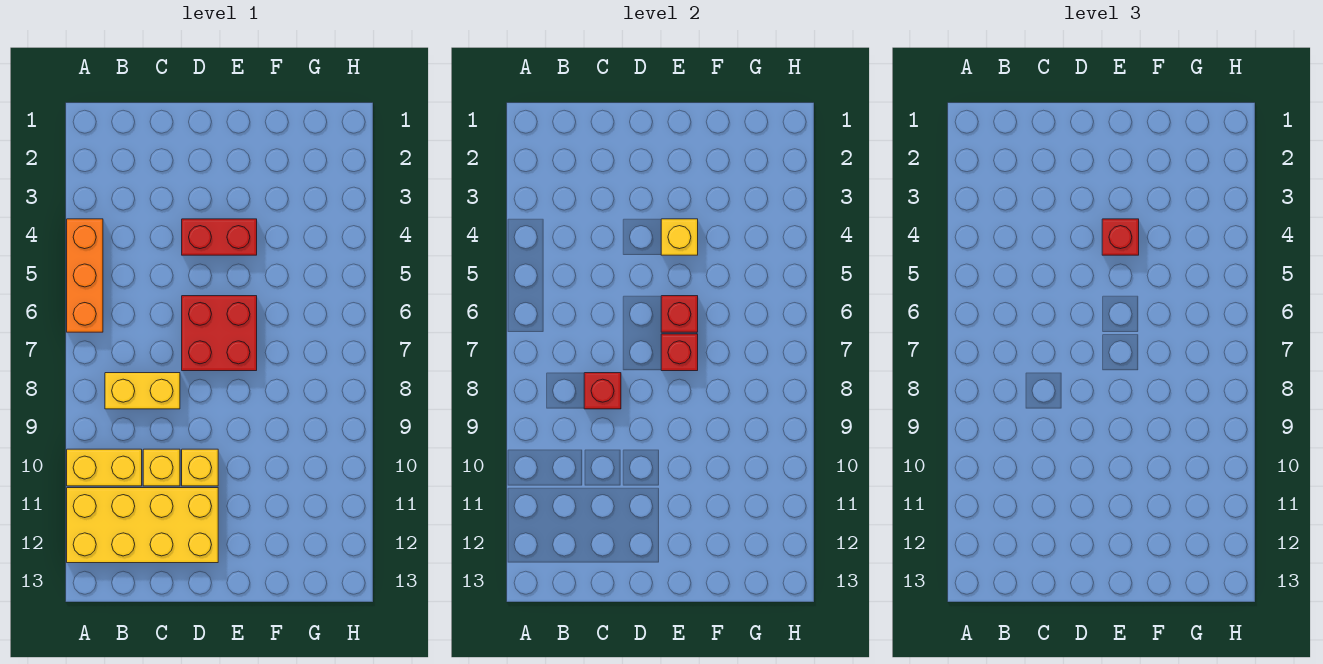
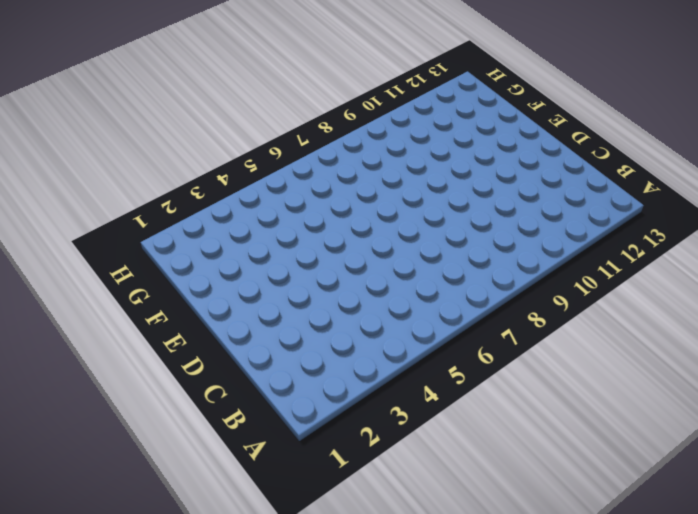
none -> orange 1x3 brick [67,219,103,332]
none -> yellow 1x2 brick [67,449,142,486]
none -> yellow 2x4 brick [67,488,218,563]

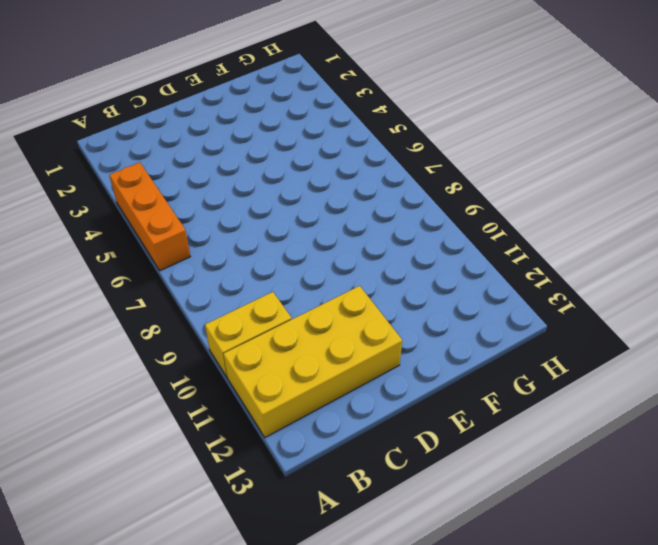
none -> yellow 1x2 brick [105,373,180,409]
none -> yellow 1x1 brick [143,449,180,486]
none -> red 1x2 brick [182,219,257,255]

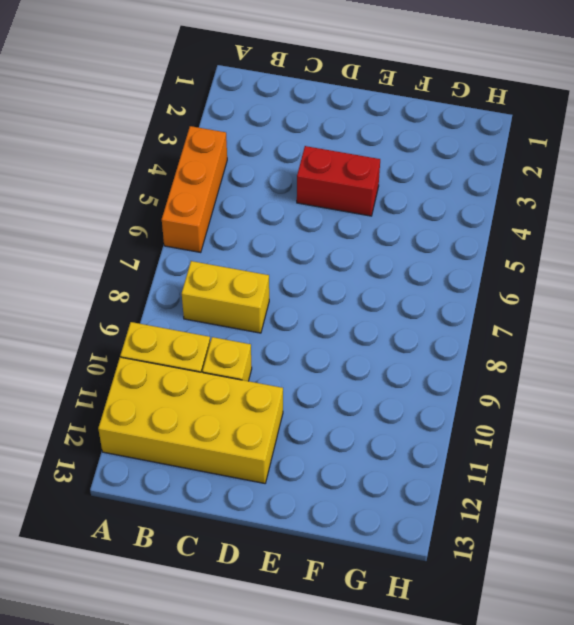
none -> red 2x2 brick [182,296,257,371]
none -> yellow 1x1 brick [182,449,218,486]
none -> red 1x1 brick [584,373,621,409]

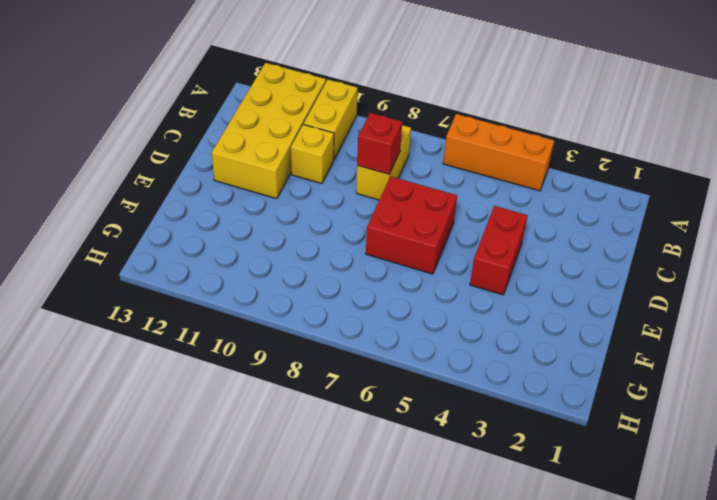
none -> yellow 1x1 brick [182,449,218,486]
none -> yellow 1x1 brick [661,219,698,255]
none -> red 1x1 brick [661,296,698,332]

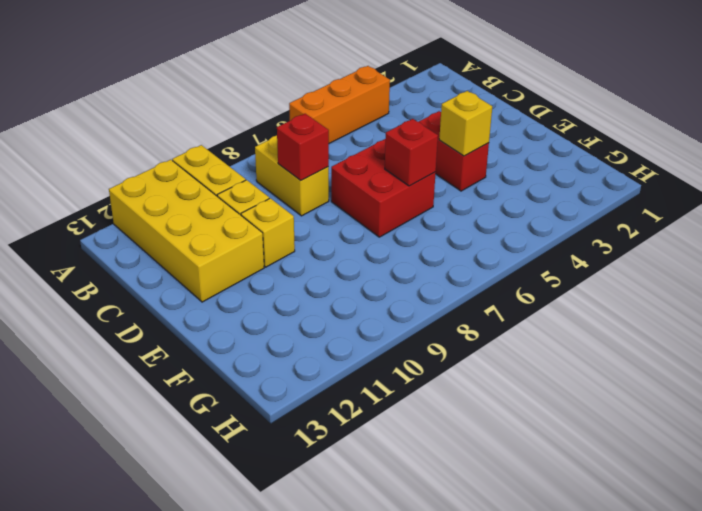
none -> red 1x1 brick [661,334,698,371]
none -> red 1x1 brick [1102,219,1139,255]

